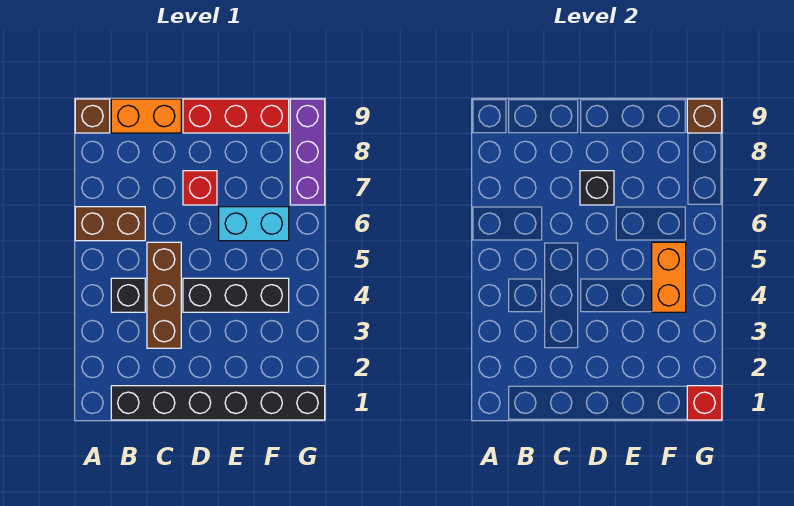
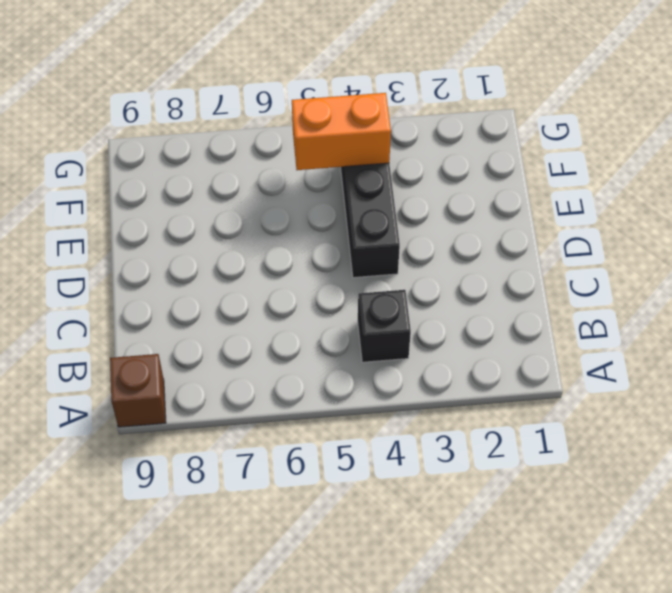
none -> brown 1x2 brick [75,207,145,241]
none -> black 1x6 brick [111,386,325,420]
none -> orange 1x2 brick [111,99,181,133]

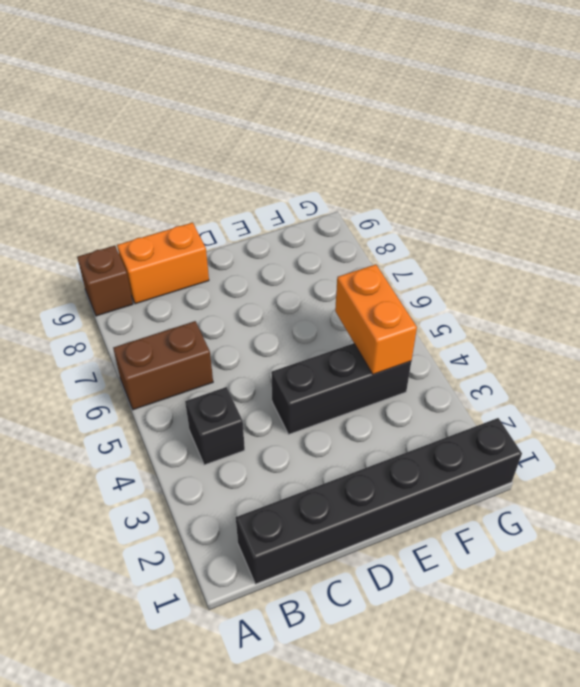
none -> brown 1x3 brick [147,242,181,348]
none -> red 1x1 brick [183,171,217,205]
none -> red 1x3 brick [183,99,289,133]

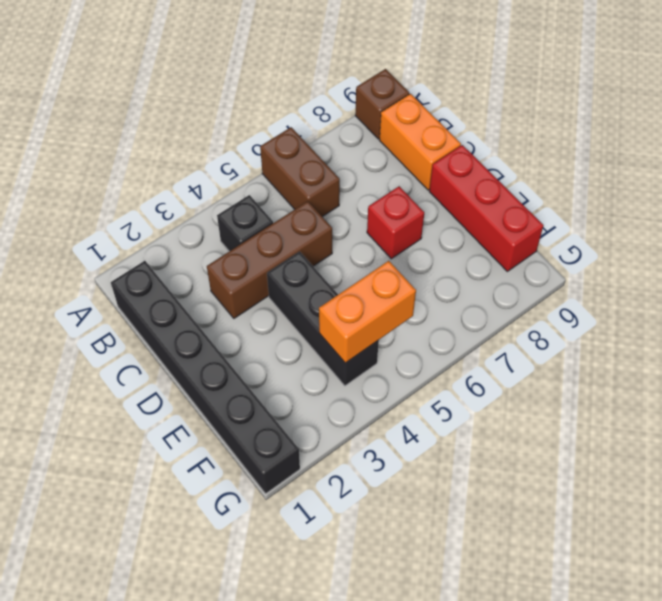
none -> cyan 1x2 brick [219,207,289,241]
none -> purple 1x3 brick [290,99,325,205]
none -> black 1x1 brick [580,171,614,205]

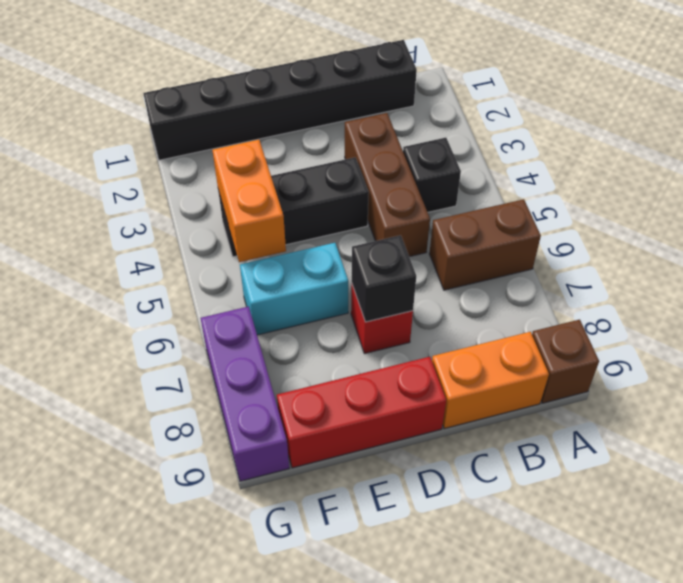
none -> red 1x1 brick [687,386,722,420]
none -> brown 1x1 brick [687,99,722,133]

